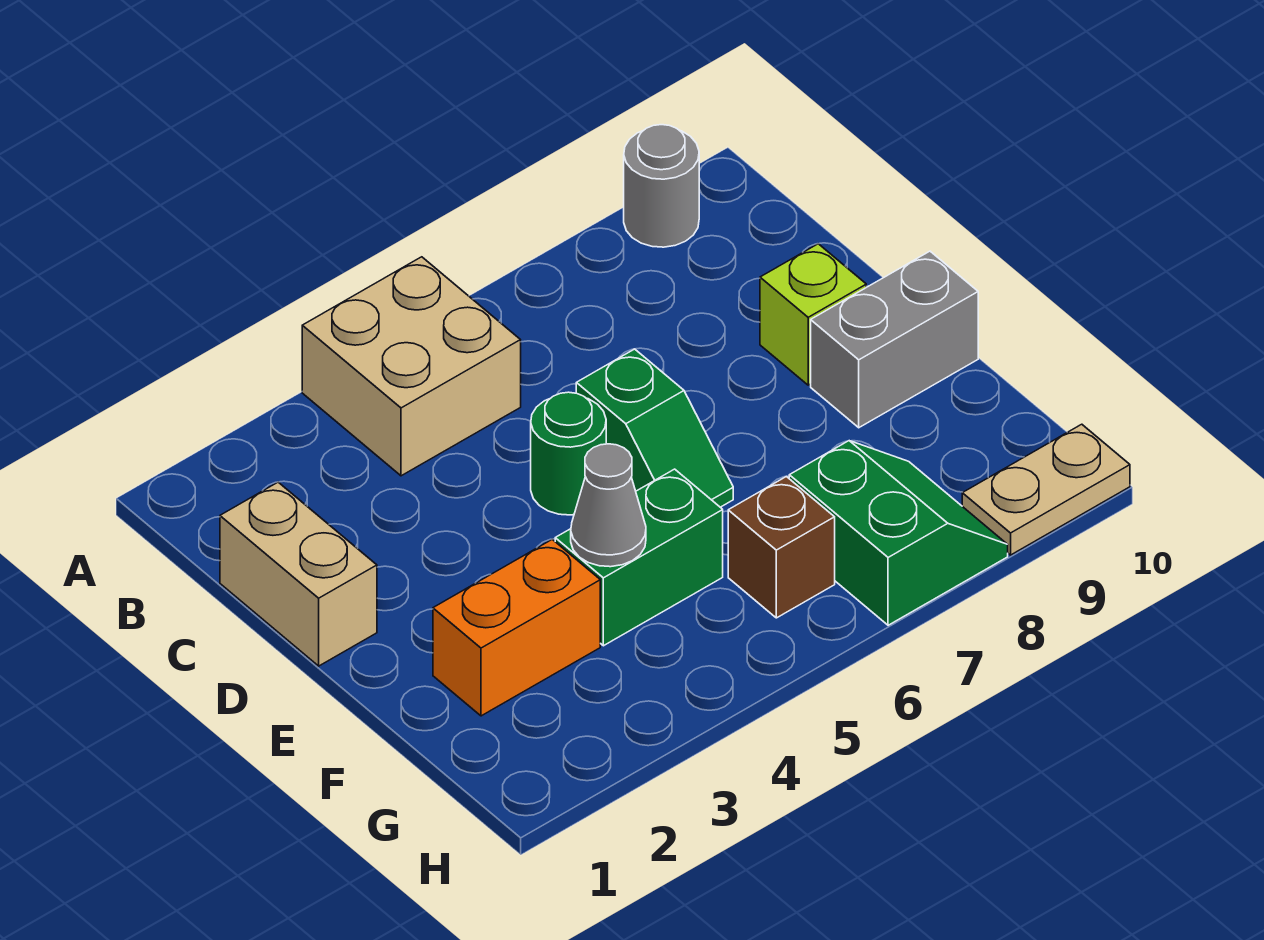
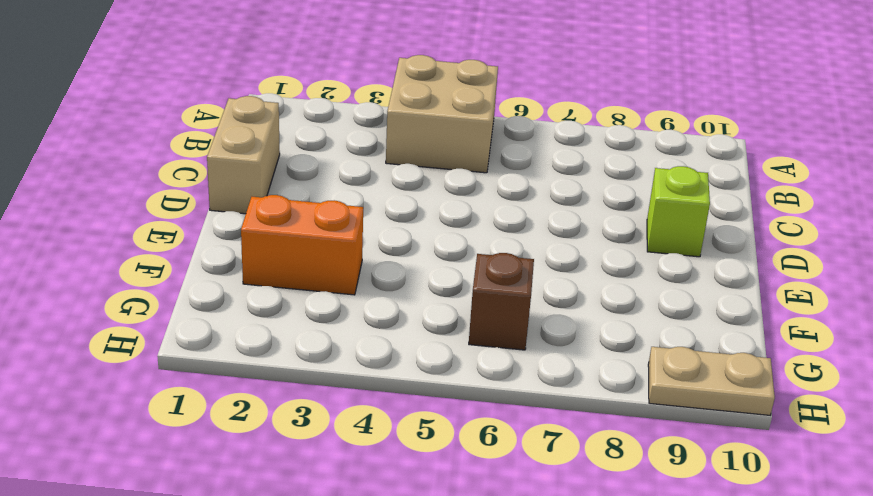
none -> grey 1x1 round brick [624,125,699,247]
none -> green 1x1 round brick [531,392,606,515]
none -> green 1x2 slope [576,349,733,507]

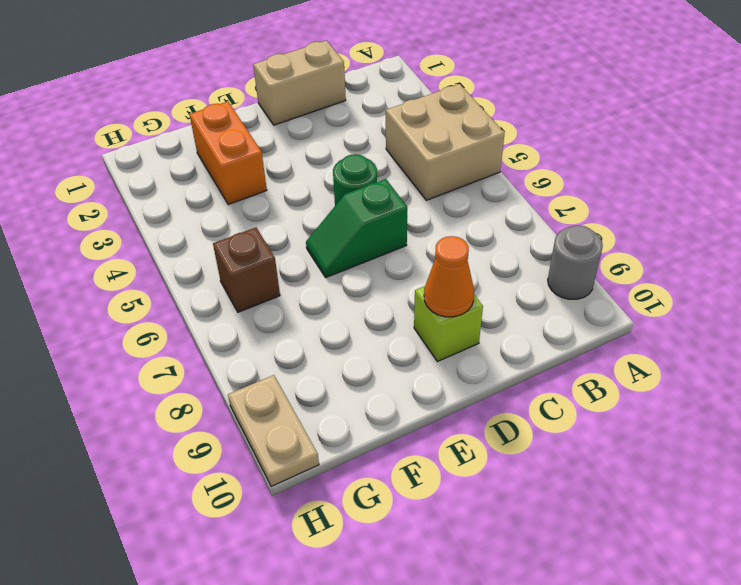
orange 1x1 cone [424,236,474,317] -> none
none -> grey 1x2 brick [811,251,978,428]
none -> green 1x2 brick [555,469,723,646]
none -> green 2x2 slope [789,441,1008,625]

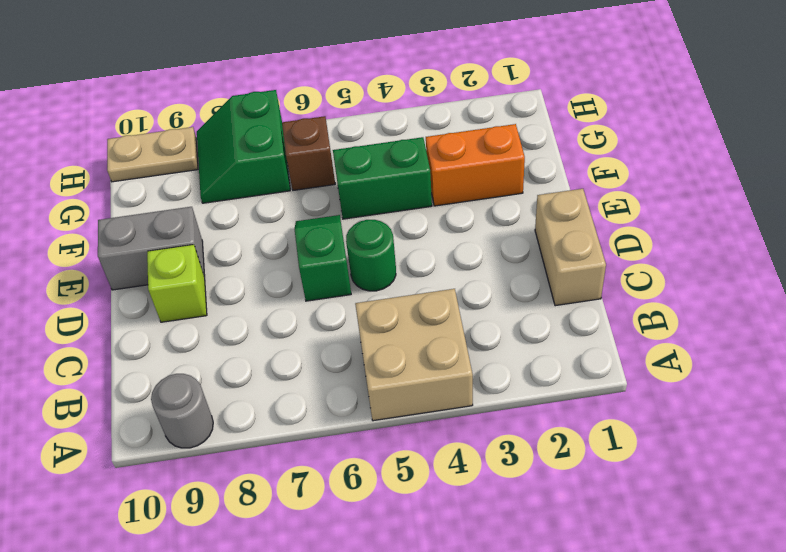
none -> grey 1x1 cone [571,444,646,567]

